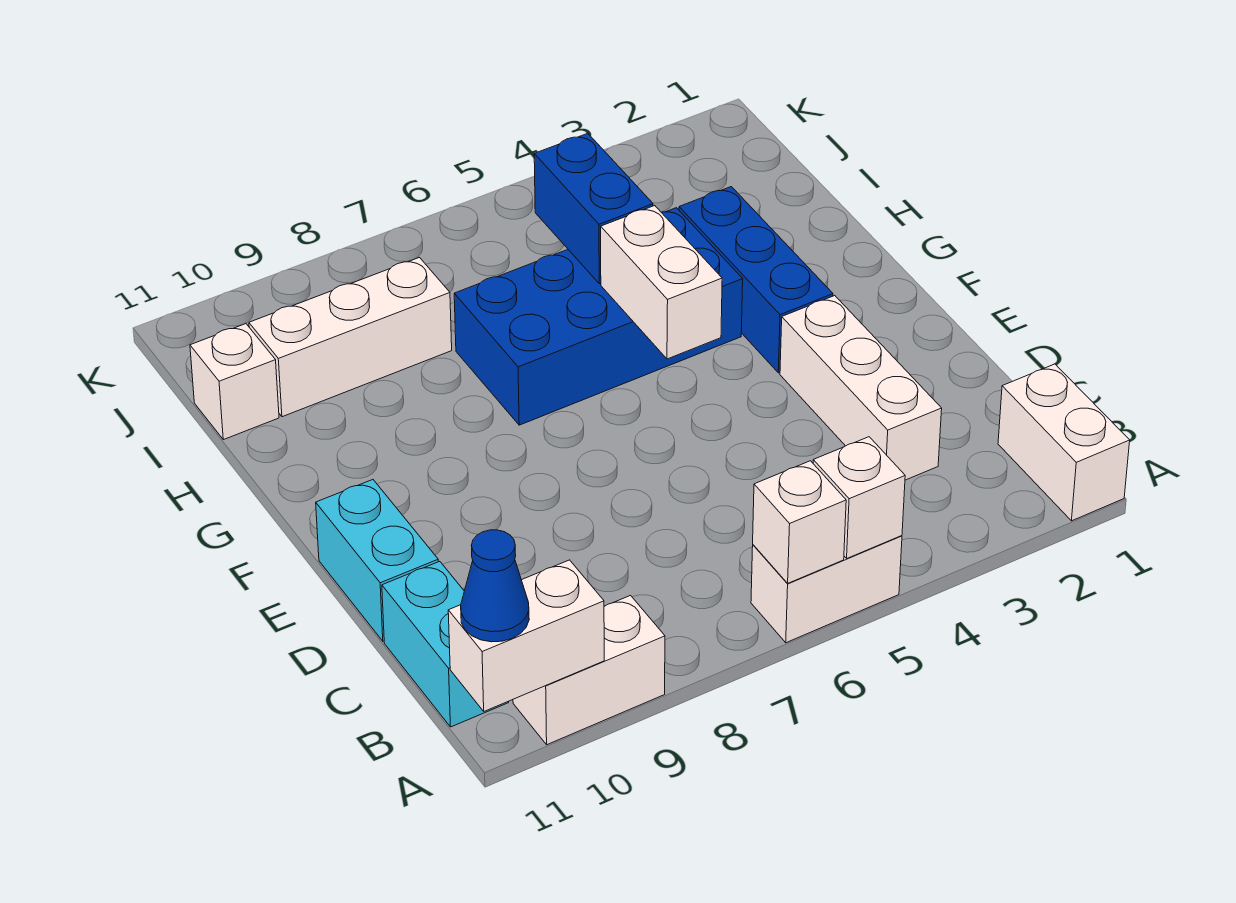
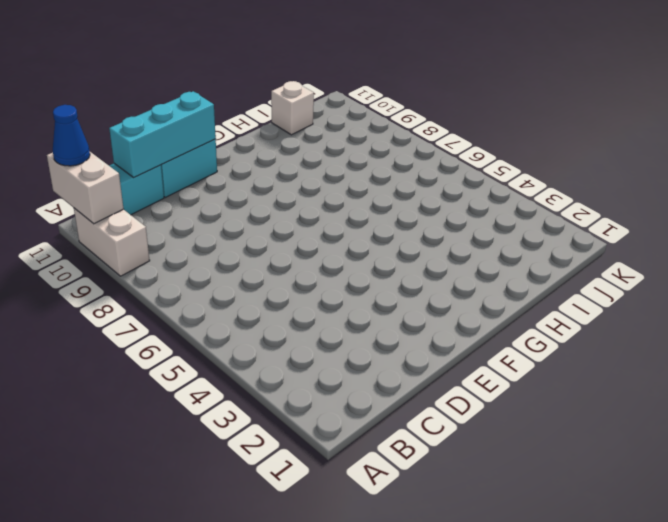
cyan 1x3 brick [109,91,216,177] -> none
none -> white 1x2 brick [998,364,1130,521]
none -> white 1x2 brick [751,536,902,643]
none -> white 1x3 brick [780,296,942,480]

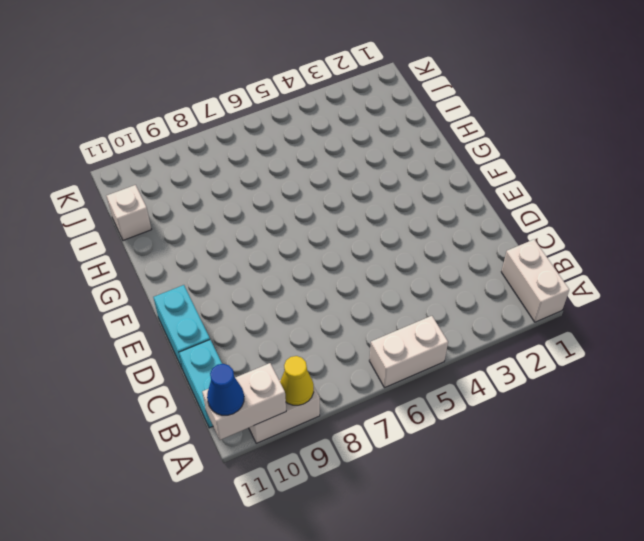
yellow 1x1 cone [280,356,314,405] -> none
none -> white 1x3 brick [780,296,942,480]
none -> blue 1x3 brick [679,187,833,373]
none -> blue 2x4 brick [454,208,743,425]

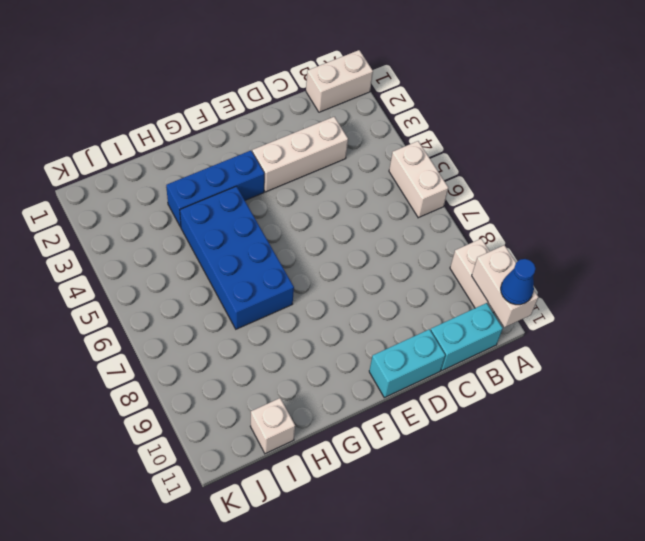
none -> white 1x3 brick [249,258,452,417]
none -> white 1x1 brick [813,437,905,558]
none -> white 1x1 brick [753,461,846,583]

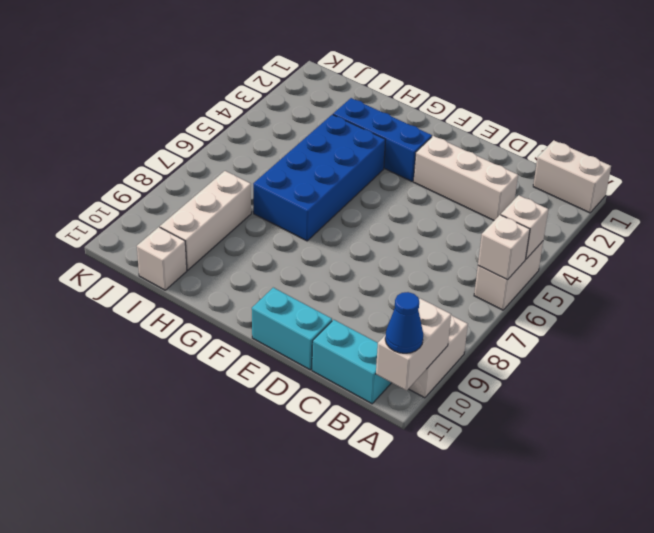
none -> white 1x2 brick [601,206,722,359]
none -> blue 1x2 brick [534,133,653,284]

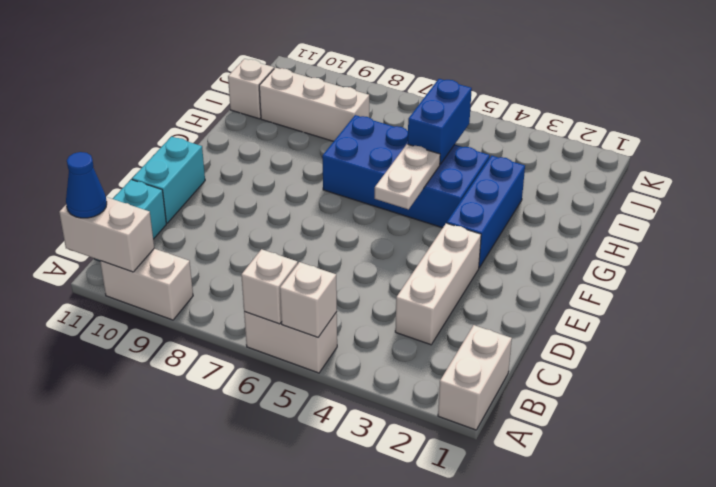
white 1x2 plate [375,144,440,209] -> white 1x2 brick [601,206,722,359]

